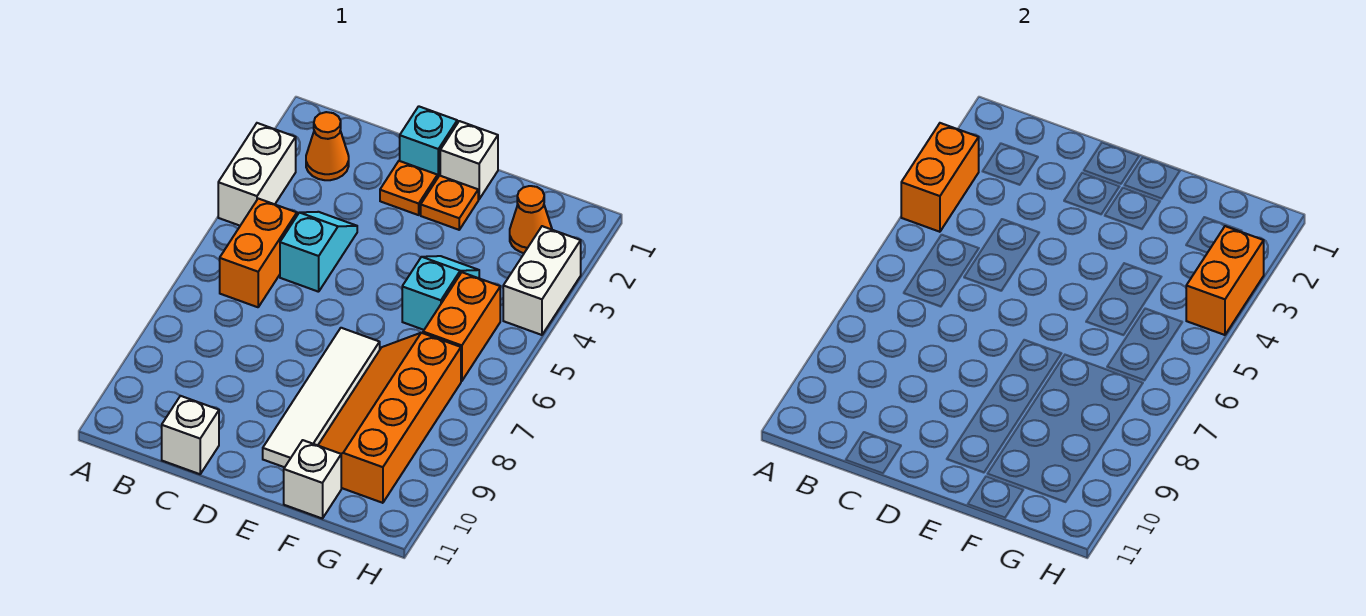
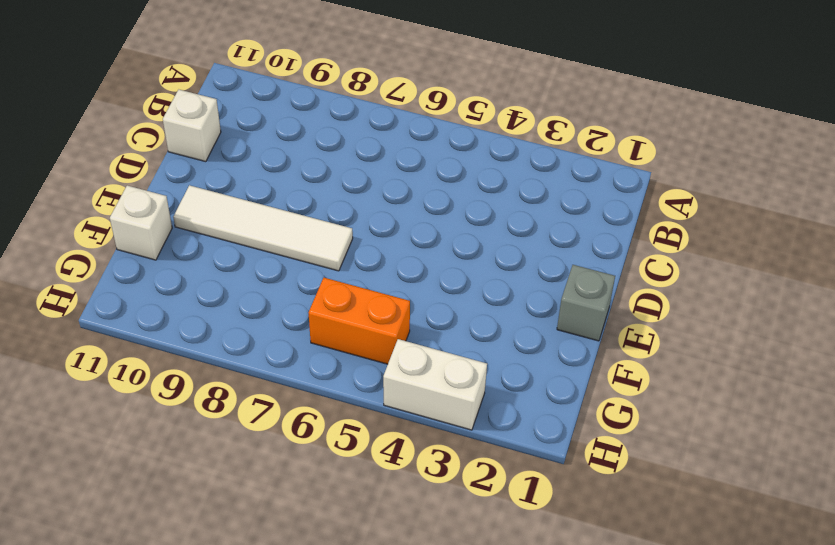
grey 1x1 brick [557,265,615,341] -> white 1x1 brick [440,121,498,199]
none -> white 1x2 brick [218,123,296,226]
none -> orange 1x1 cone [306,112,349,180]
none -> orange 1x2 brick [220,199,297,307]

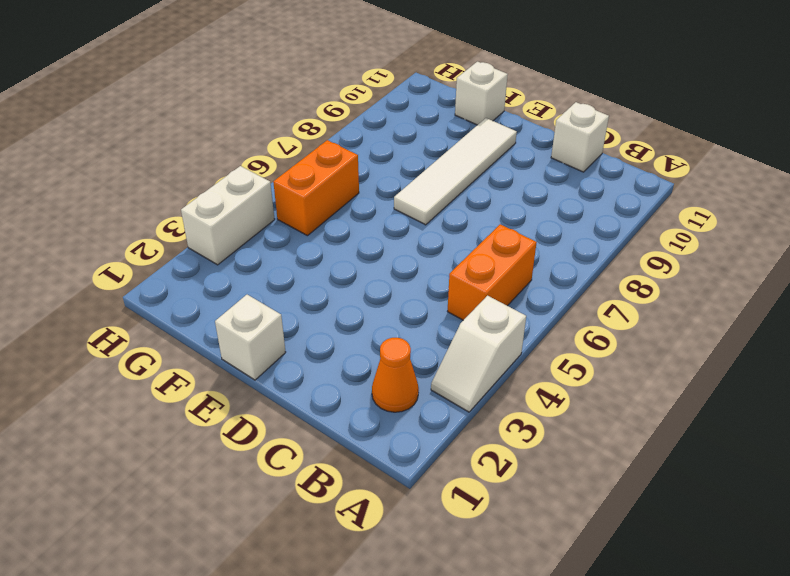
white 1x2 slope [431,296,526,412] -> white 1x2 brick [218,123,296,226]
none -> cyan 1x2 slope [280,212,357,292]
none -> cyan 1x1 brick [400,106,457,177]
none -> orange 1x1 plate [380,161,438,215]

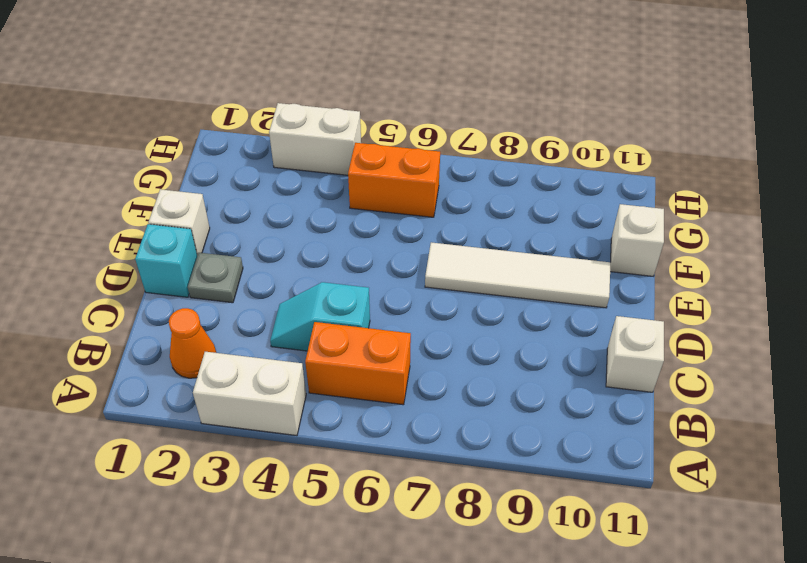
grey 1x1 plate [188,253,243,303] -> orange 1x1 plate [380,161,438,215]
none -> orange 1x1 plate [421,176,478,230]
none -> cyan 1x2 slope [402,256,479,330]
none -> orange 2x4 slope [318,333,461,503]

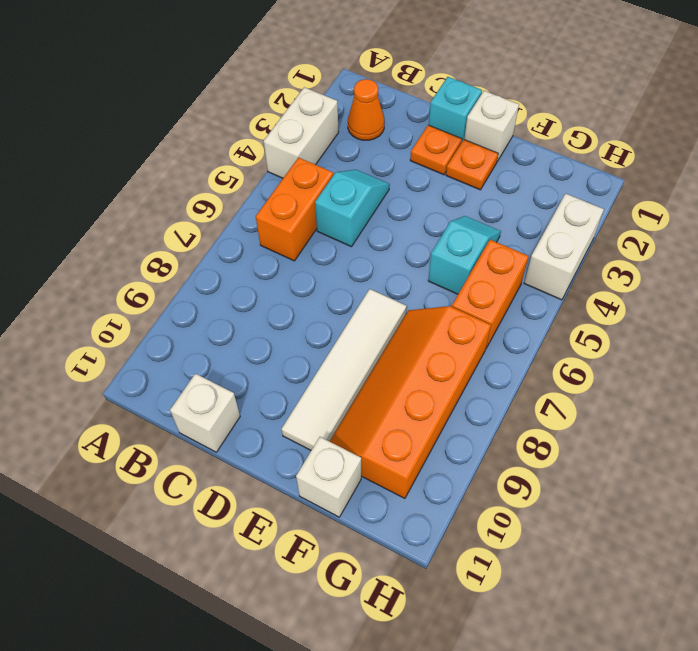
none -> orange 1x1 cone [510,186,552,253]
none -> orange 1x2 brick [901,123,979,232]
none -> orange 1x2 brick [1186,226,1264,335]

